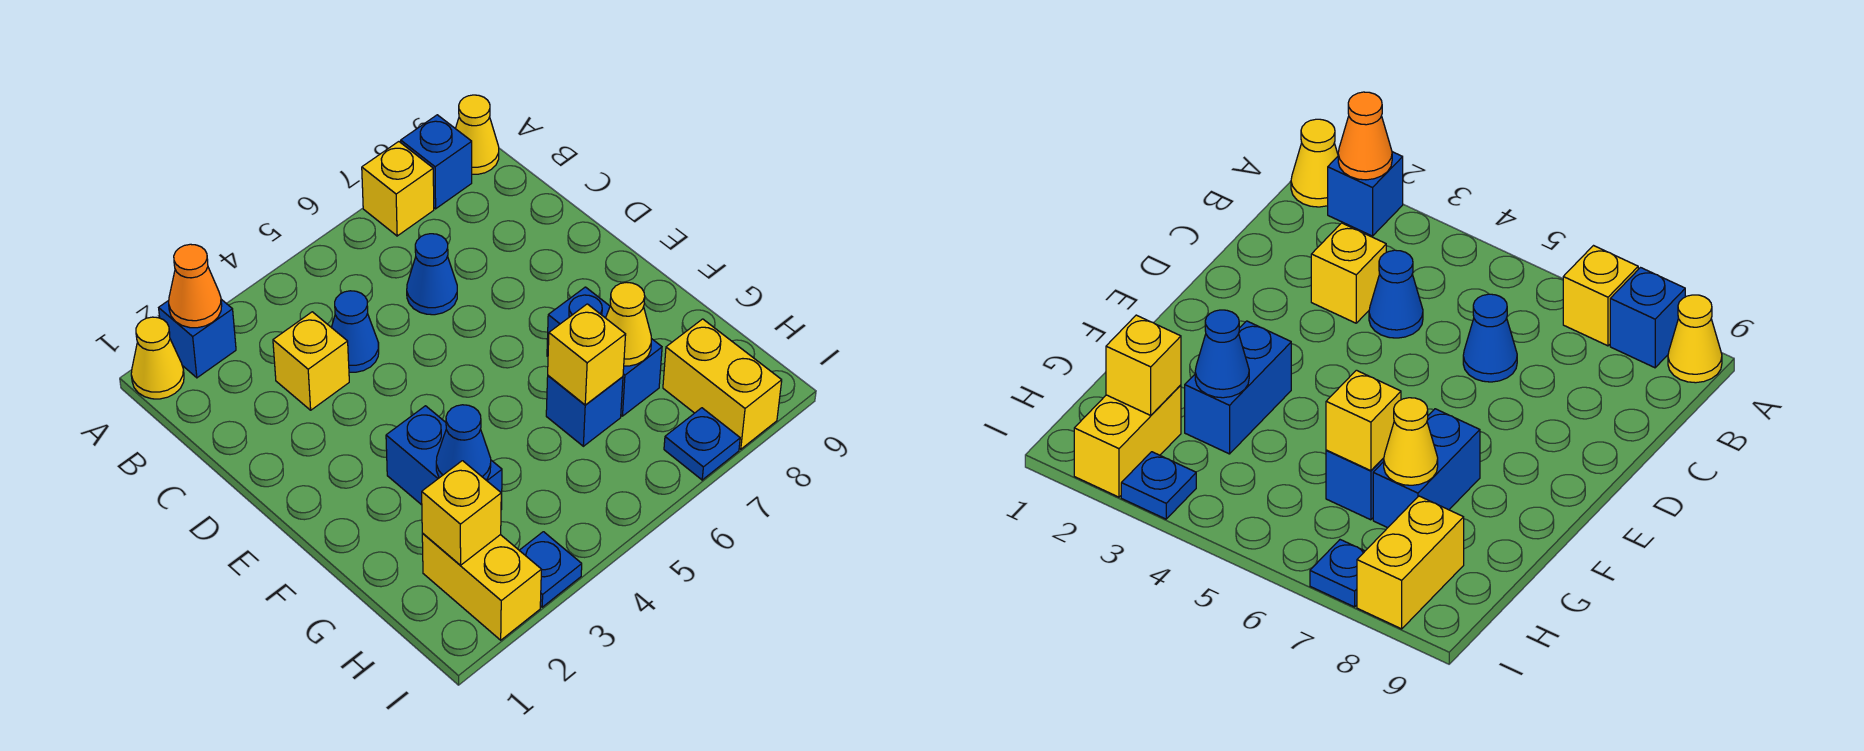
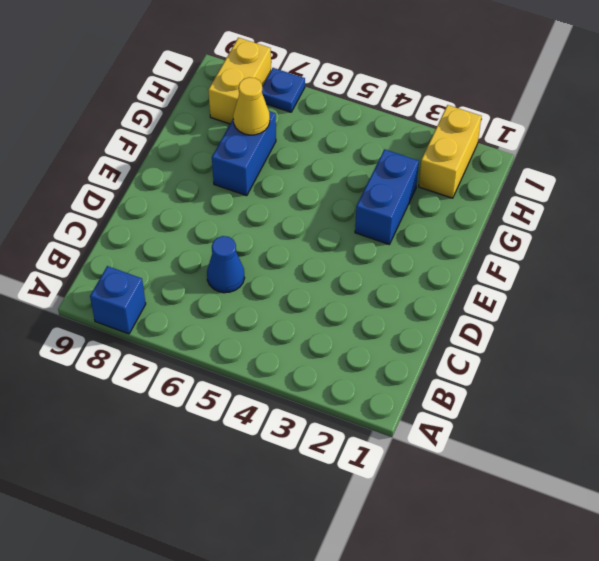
none -> yellow 1x1 cone [131,317,184,399]
none -> blue 1x1 brick [159,299,236,378]
none -> yellow 1x1 brick [362,142,434,236]

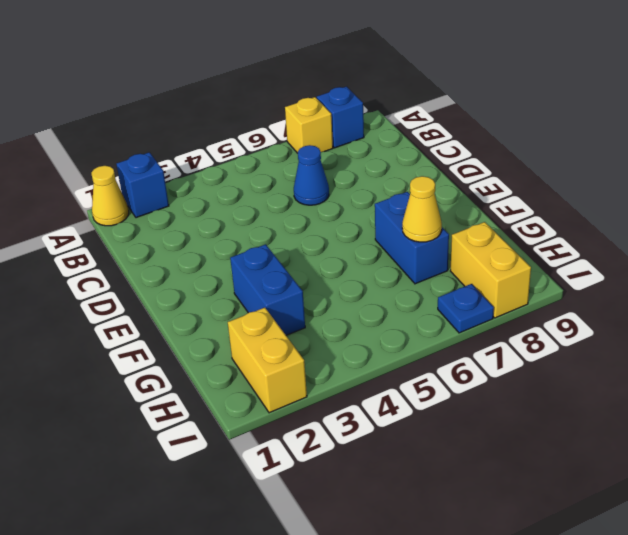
none -> yellow 1x1 cone [455,95,499,174]
none -> yellow 1x1 brick [273,312,349,410]
none -> blue 1x1 cone [331,291,379,372]

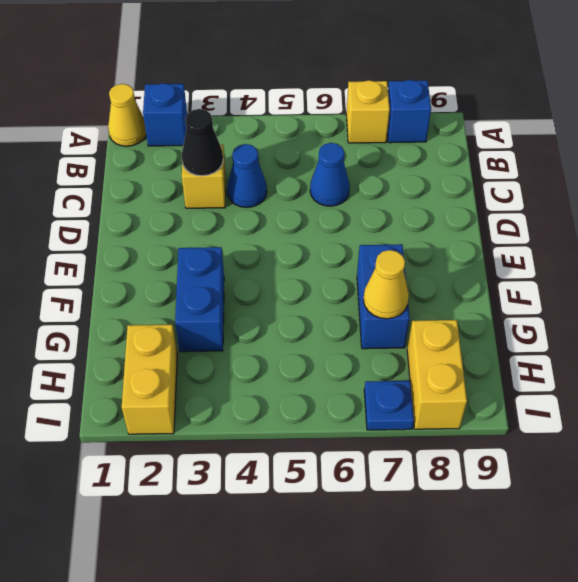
black 1x1 cone [182,109,223,176] -> none
none -> yellow 1x1 cone [455,95,499,174]
none -> blue 1x1 brick [546,376,623,446]
none -> blue 1x1 plate [519,532,582,607]

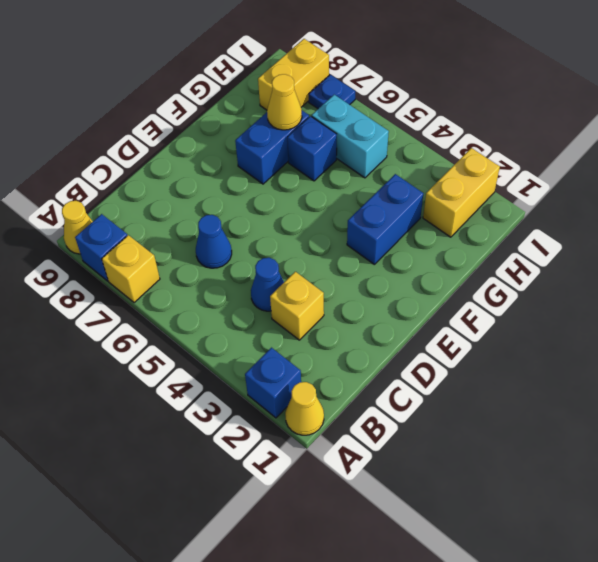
cyan 1x2 brick [312,95,389,178] -> none
none -> blue 1x1 plate [519,532,582,607]
none -> orange 1x1 cone [169,244,222,328]
none -> blue 1x1 cone [436,405,491,480]

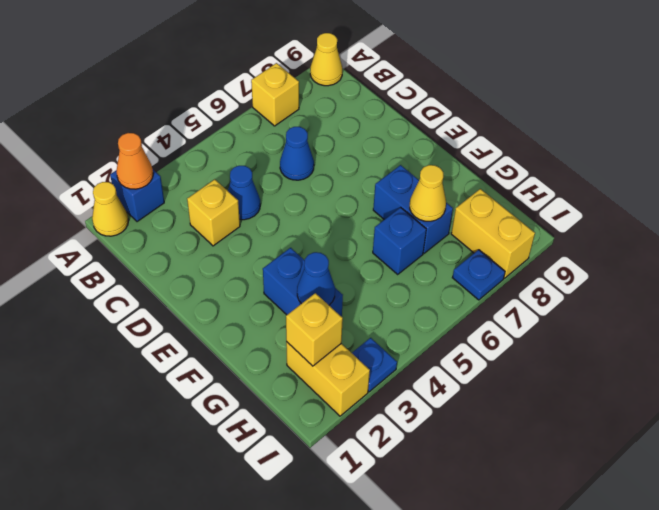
none -> blue 1x1 brick [401,115,472,209]
none -> yellow 1x1 brick [548,304,626,405]

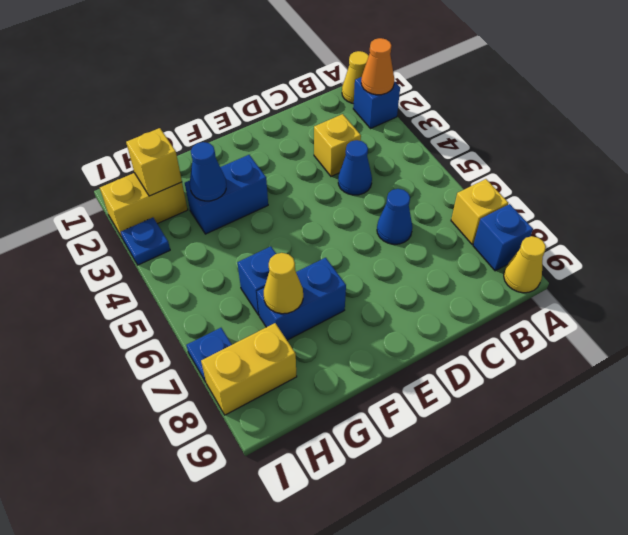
none -> yellow 1x1 brick [548,304,626,405]

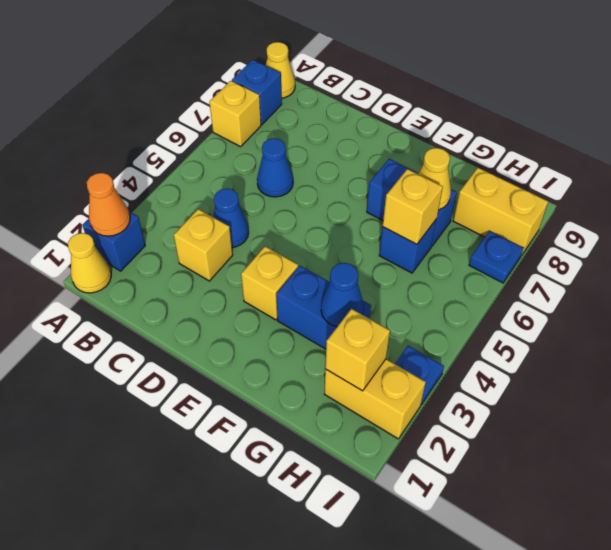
yellow 1x1 brick [241,246,298,320] -> none

